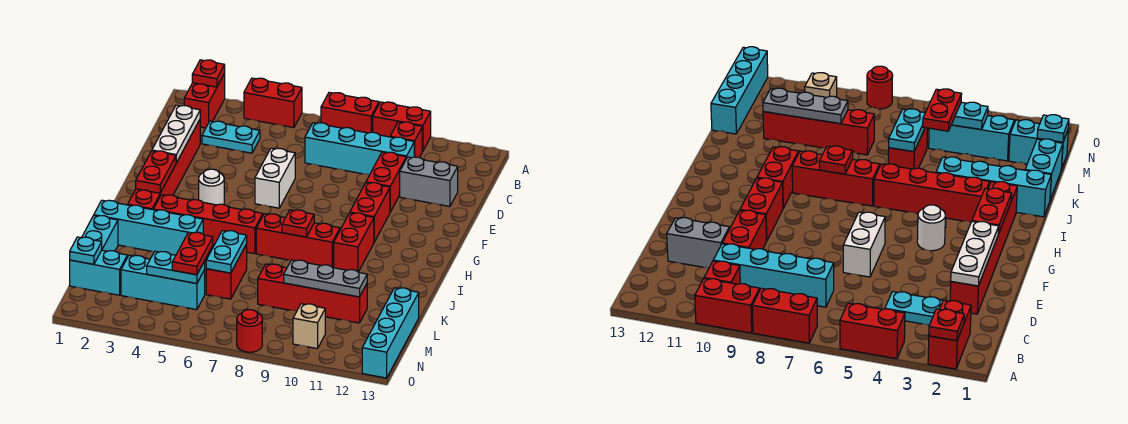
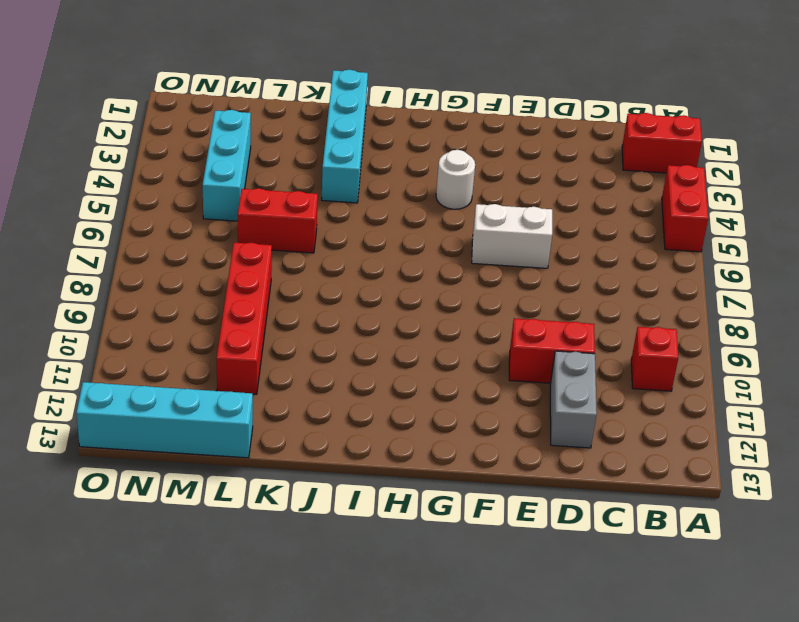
none -> red 1x2 brick [321,93,379,133]
none -> red 1x2 brick [373,102,431,151]
none -> cyan 1x2 plate [202,121,260,153]
none -> cyan 1x4 brick [305,123,414,175]

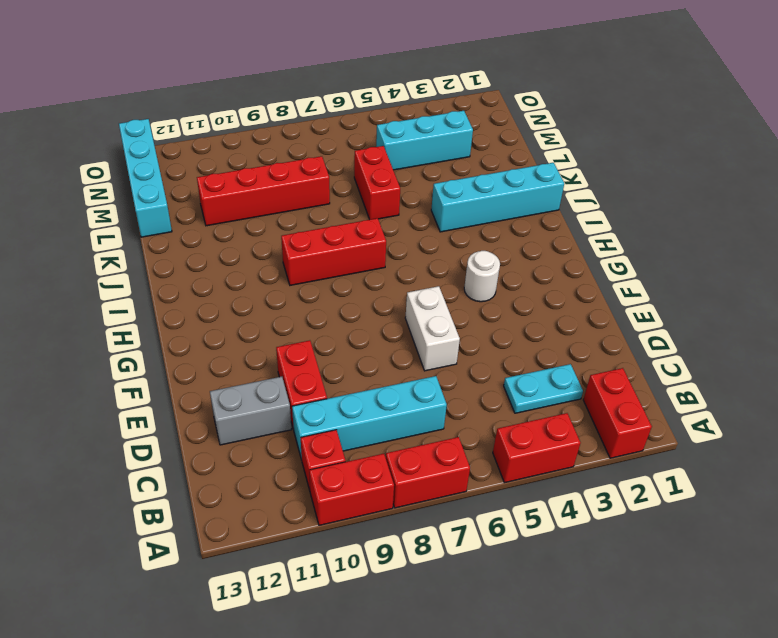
none -> red 1x6 brick [128,120,200,210]
none -> red 1x2 brick [350,183,390,242]
none -> red 1x2 brick [334,213,374,272]
none -> red 1x4 brick [153,195,263,254]

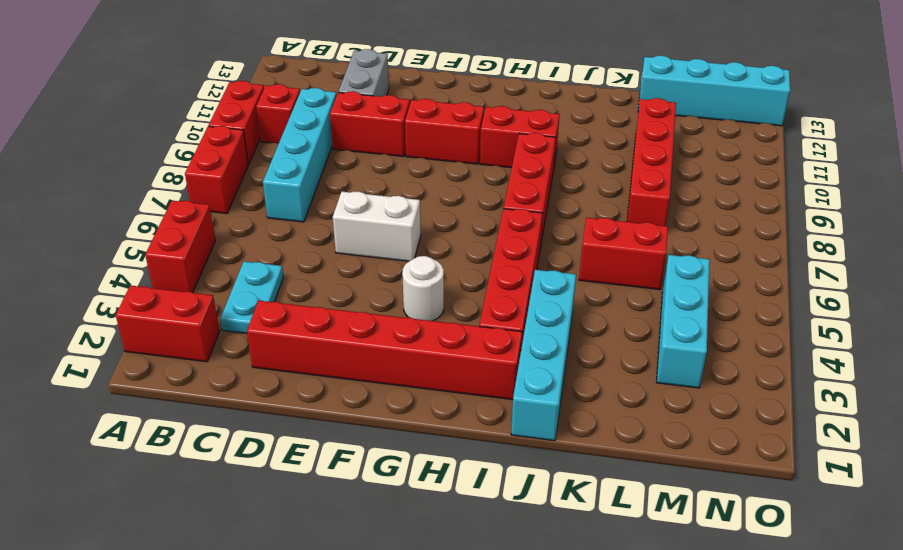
none -> cyan 1x2 brick [82,215,118,251]
none -> cyan 1x2 brick [70,250,127,295]
none -> tan 1x1 brick [293,304,325,349]
none -> red 1x1 round brick [237,310,262,352]

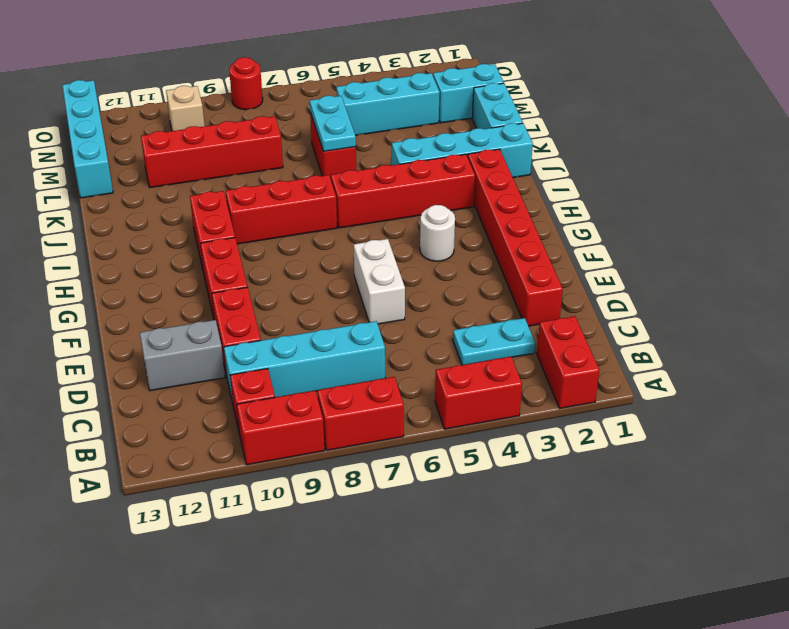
none -> red 1x1 plate [192,60,225,87]
none -> white 1x3 plate [152,105,200,163]
none -> red 1x2 plate [136,151,176,193]
none -> red 1x1 plate [282,210,314,237]

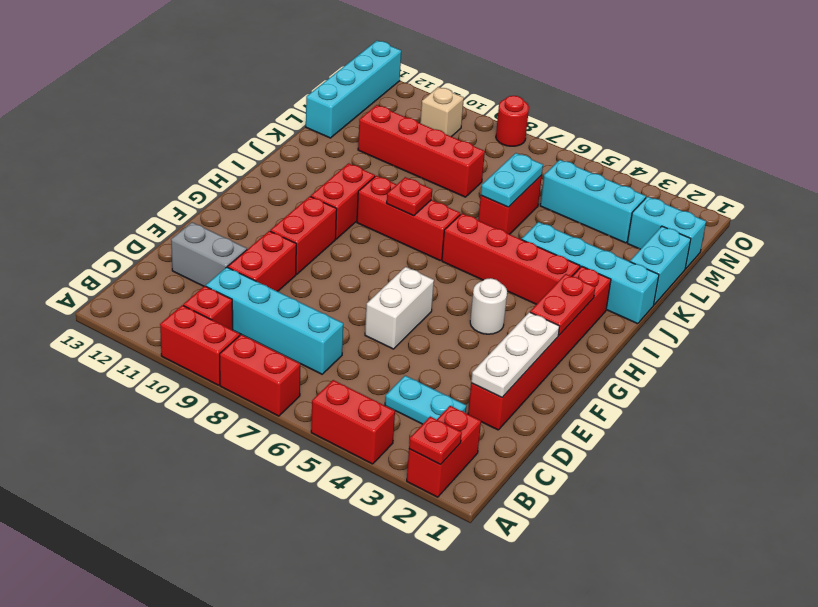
none -> grey 1x3 plate [284,260,367,297]
none -> cyan 1x1 plate [70,237,102,264]
none -> cyan 1x2 plate [147,251,205,283]
none -> red 1x2 plate [172,232,213,275]

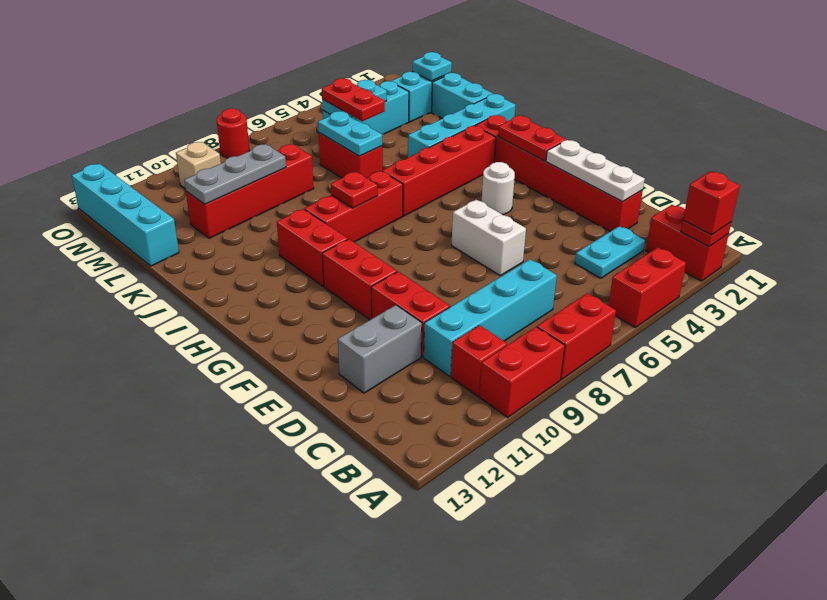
red 1x1 brick [683,171,740,235] -> none

